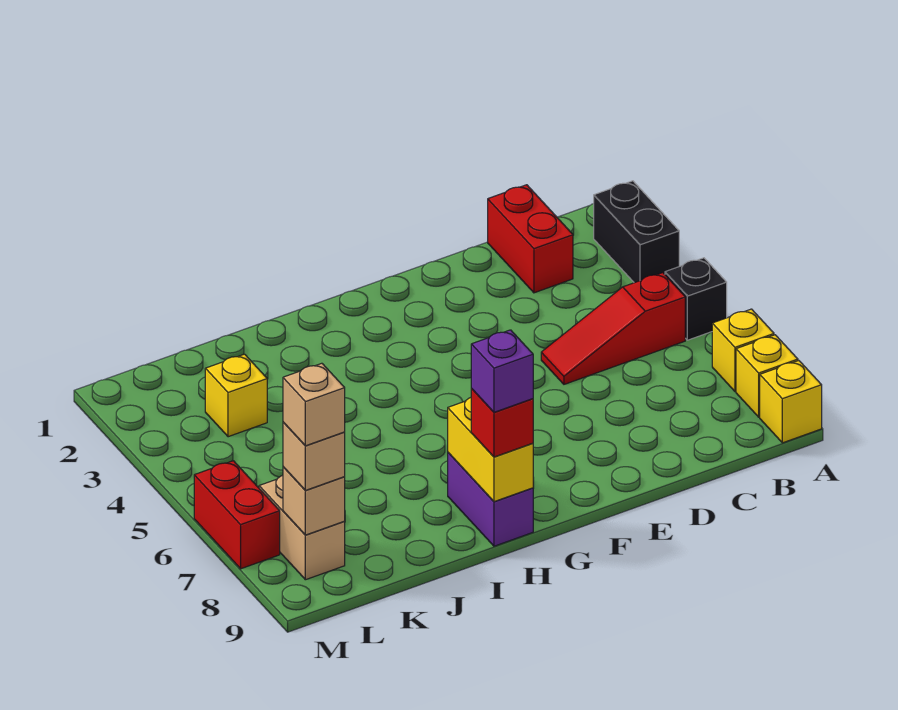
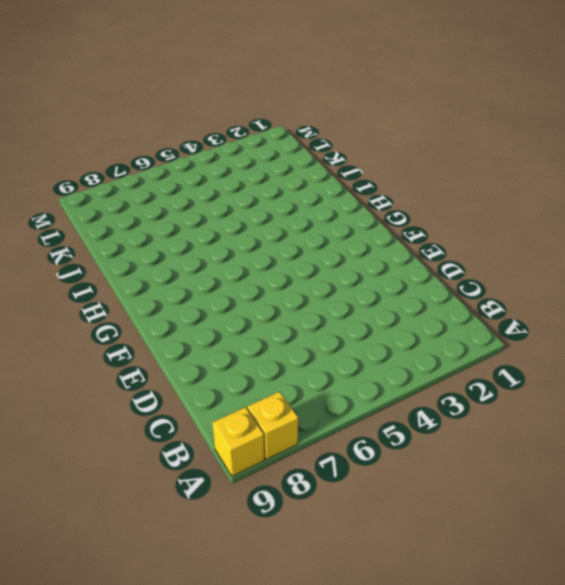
none -> black 1x2 brick [594,181,679,283]
none -> black 1x1 brick [665,258,727,340]
none -> yellow 1x1 brick [712,309,774,391]

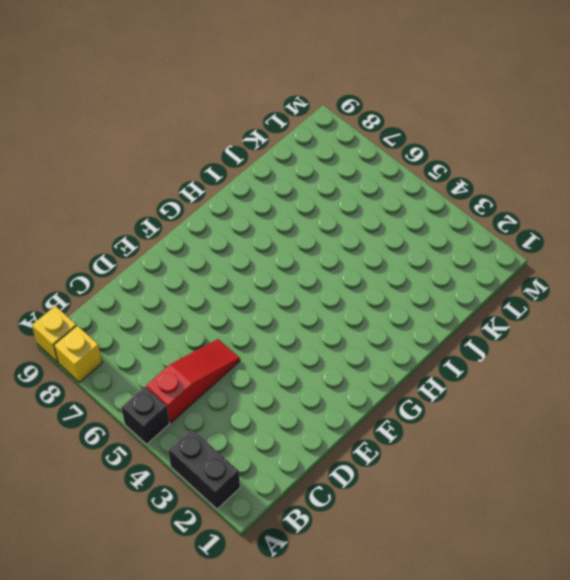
none -> yellow 1x1 brick [712,309,774,391]
none -> red 1x2 brick [488,185,573,293]
none -> purple 1x2 brick [448,453,533,546]

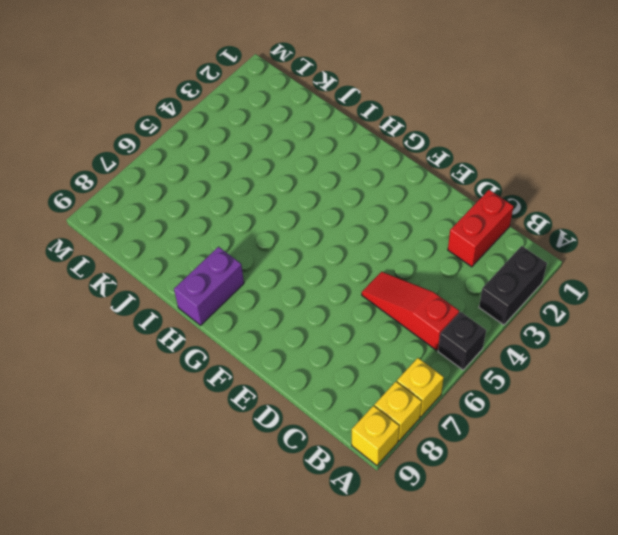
none -> yellow 1x1 brick [205,354,267,437]
none -> tan 1x2 brick [259,475,345,580]
none -> red 1x2 brick [194,461,280,569]

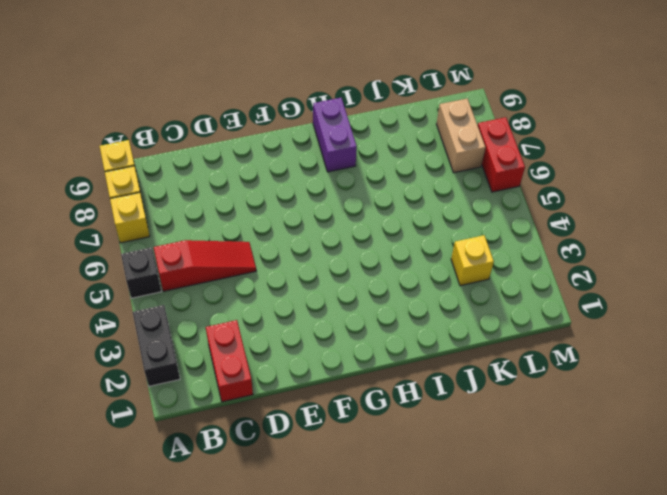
none -> yellow 1x2 brick [448,398,533,502]
none -> tan 1x1 brick [283,467,345,535]
none -> red 1x1 brick [471,389,533,457]

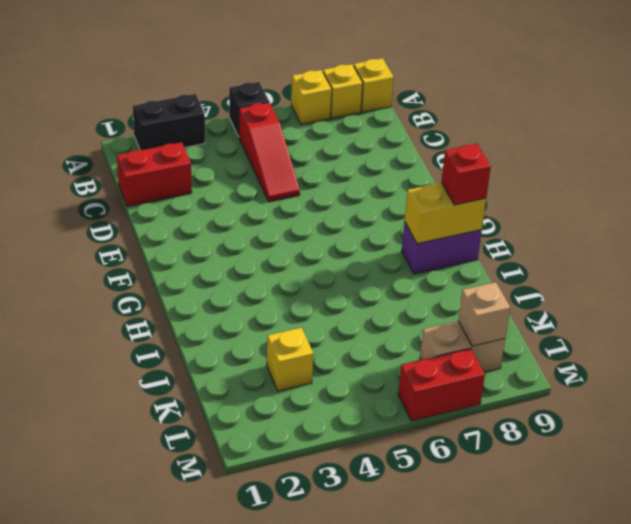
none -> tan 1x1 brick [283,422,345,490]
none -> purple 1x1 brick [471,330,533,412]
none -> tan 1x1 brick [283,363,345,446]

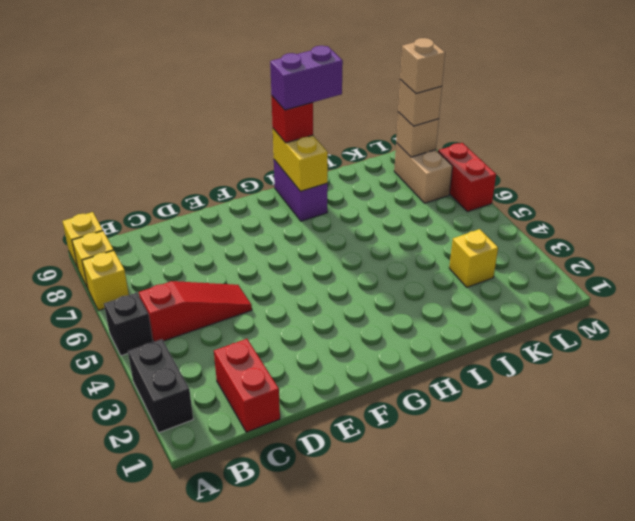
purple 1x2 brick [270,46,343,110] -> purple 1x1 brick [471,330,533,412]

